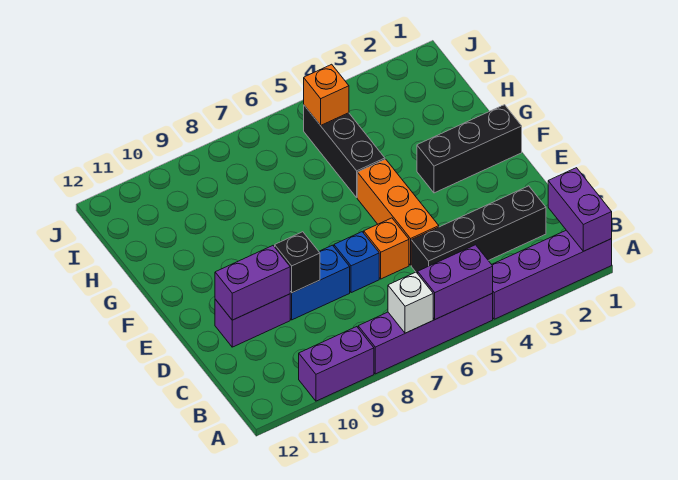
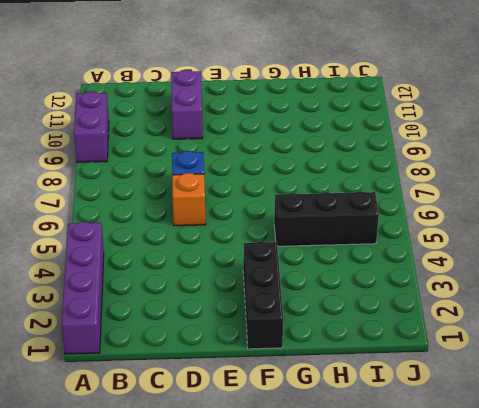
none -> purple 1x4 brick [358,293,493,374]
none -> black 1x4 brick [411,186,546,274]
none -> orange 1x3 brick [357,159,439,265]

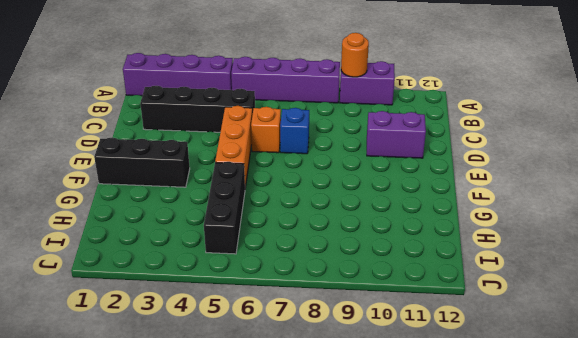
orange 1x1 round brick [341,33,369,77] -> none
none -> blue 1x2 brick [290,245,350,320]
none -> purple 1x2 brick [548,168,612,251]
none -> purple 1x2 brick [418,245,493,319]

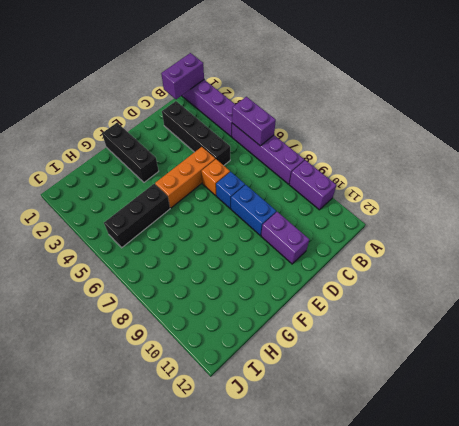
none -> white 1x1 brick [388,272,433,333]
none -> black 1x1 brick [275,232,320,293]
none -> purple 1x2 brick [215,246,290,320]

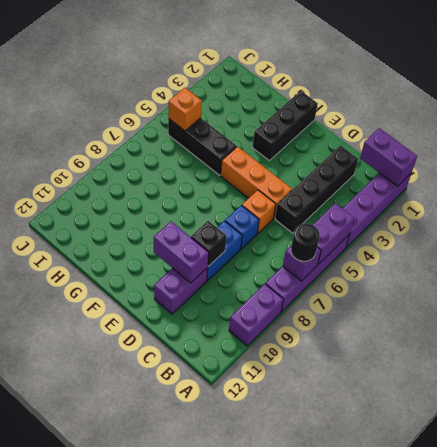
purple 1x1 brick [283,246,321,281] -> white 1x1 brick [388,272,433,333]
black 1x1 round brick [291,224,320,261] -> none
purple 1x2 brick [154,222,209,283] -> purple 1x2 brick turned to [215,246,290,320]

